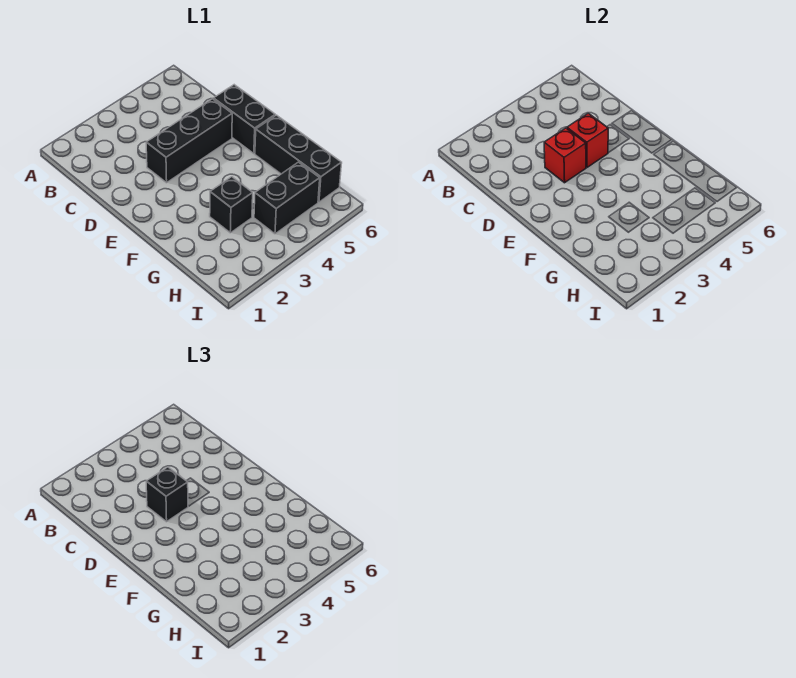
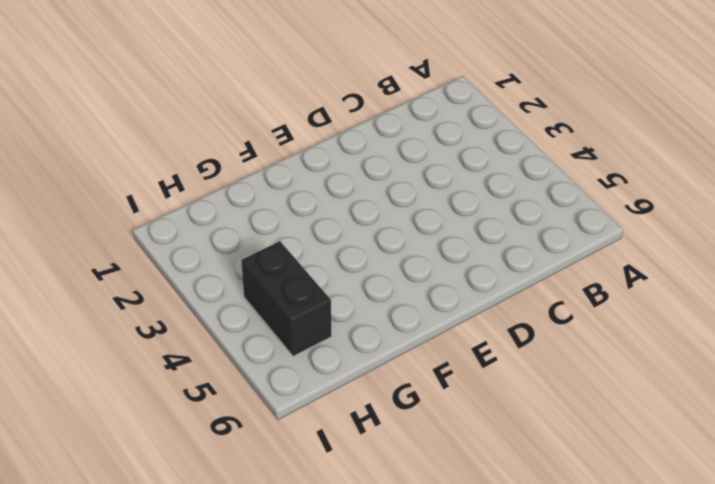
none -> black 1x3 brick [146,99,232,183]
none -> black 1x2 brick [213,85,275,154]

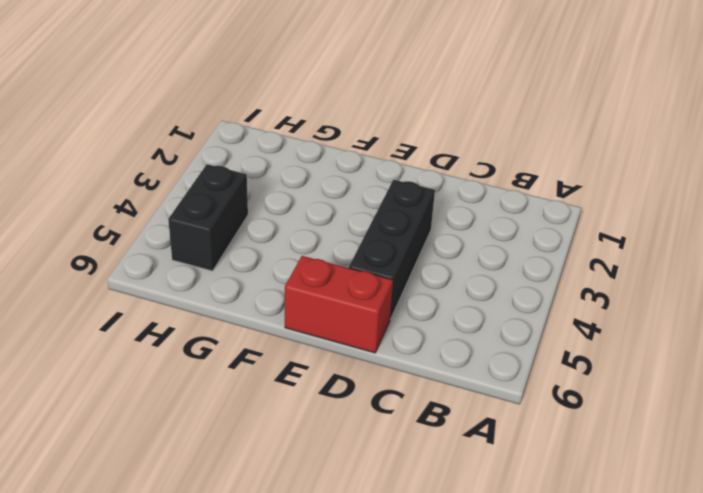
red 1x2 brick [285,256,393,353] -> black 1x2 brick [213,85,275,154]
none -> black 1x3 brick [255,115,342,202]
none -> black 1x1 brick [210,177,253,233]

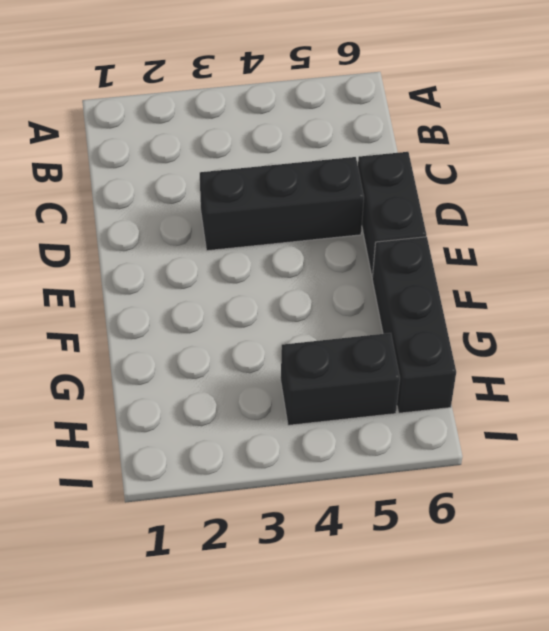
none -> black 1x1 brick [210,177,253,233]
none -> red 1x1 brick [544,128,586,183]

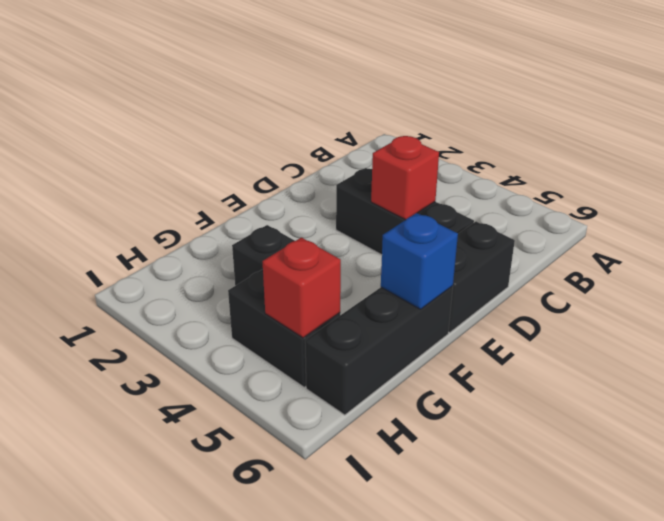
blue 1x1 brick [381,213,458,309] -> none
red 1x1 brick [262,238,341,338] -> red 1x1 brick moved to [544,128,586,183]
none -> black 1x1 brick [146,467,188,522]

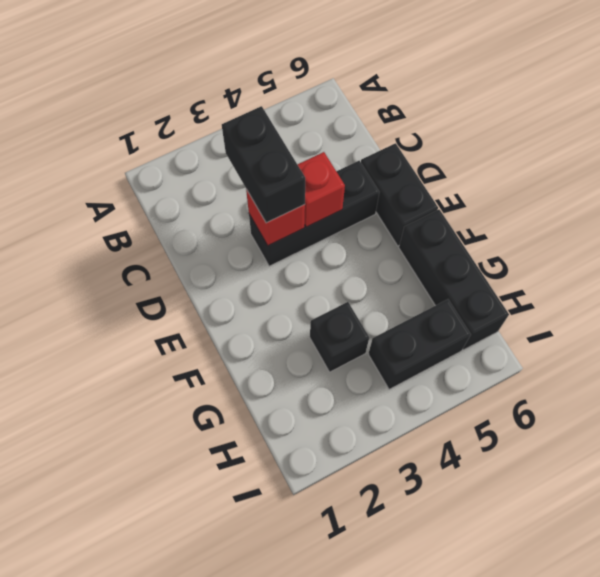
black 1x2 brick [222,106,305,223] -> black 1x1 brick [146,467,188,522]

